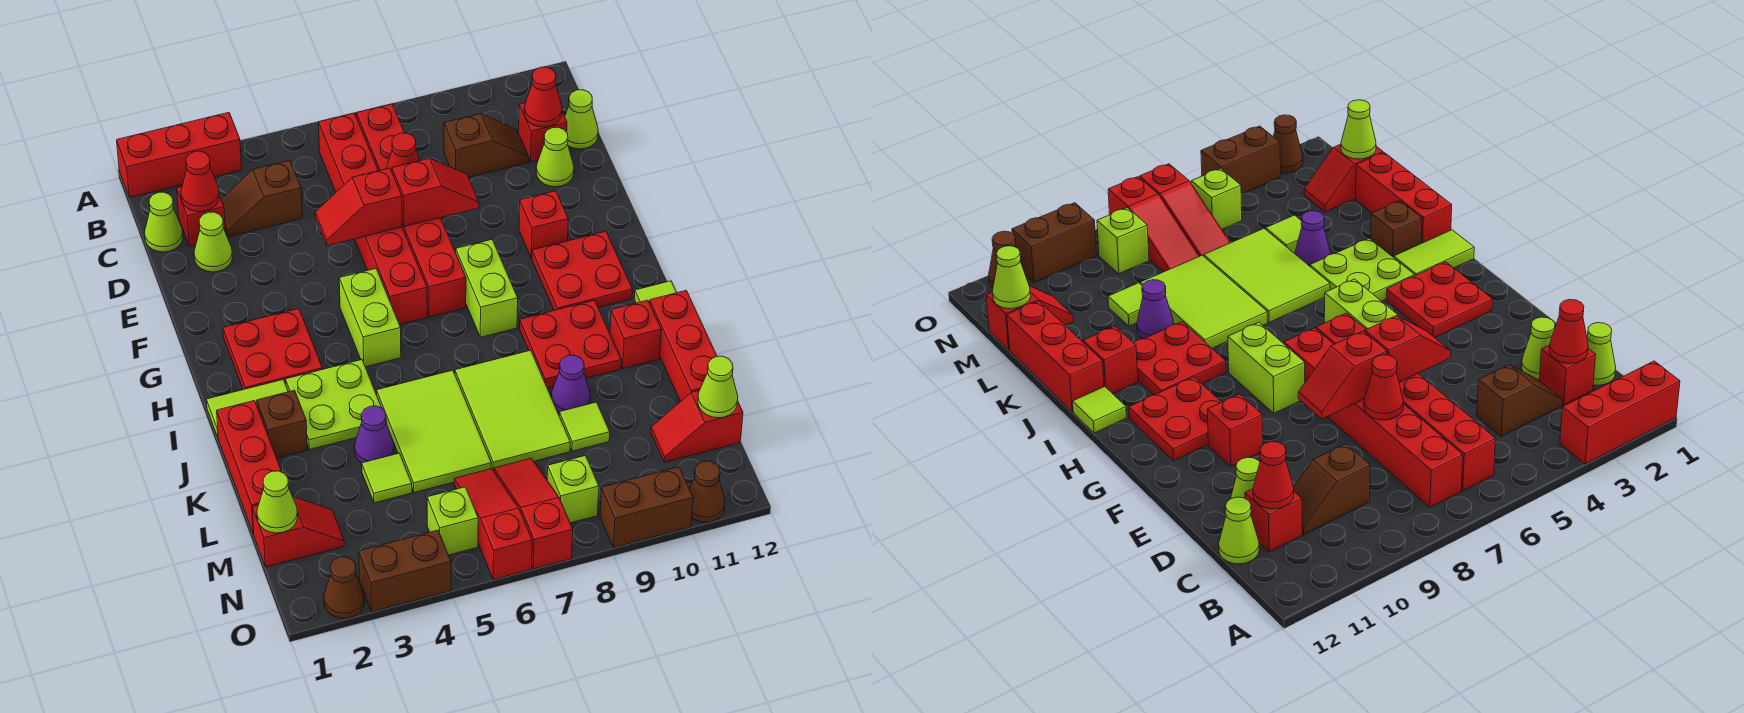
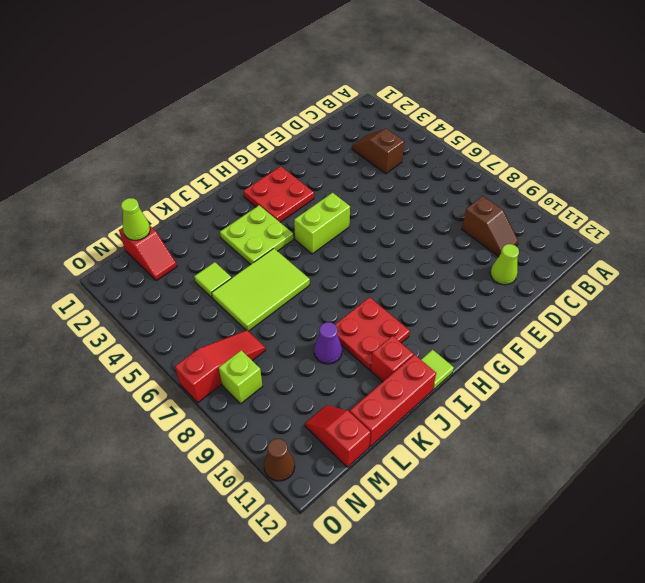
none -> red 1x3 brick [117,112,242,198]
none -> red 1x6 brick [319,113,427,325]
none -> red 1x6 brick [356,104,466,317]
none -> lime 1x1 cone [145,192,183,252]

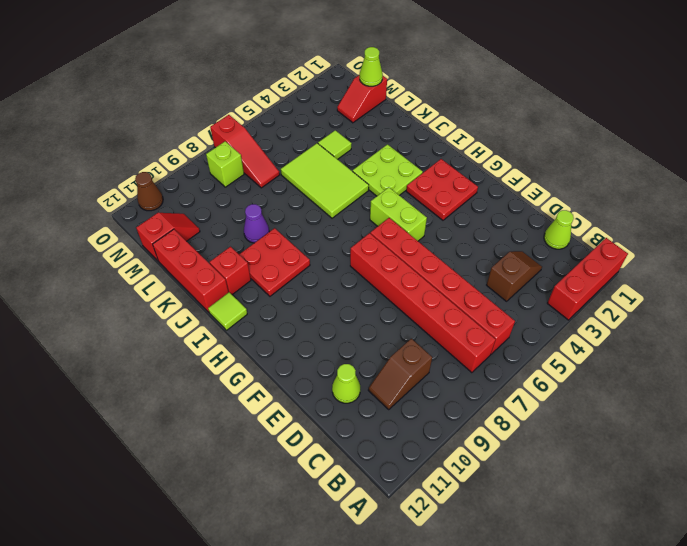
none -> red 1x1 brick [177,187,226,246]
none -> red 1x1 brick [519,103,567,162]
none -> lime 1x1 cone [565,90,598,149]
none -> lime 1x1 cone [194,212,233,272]

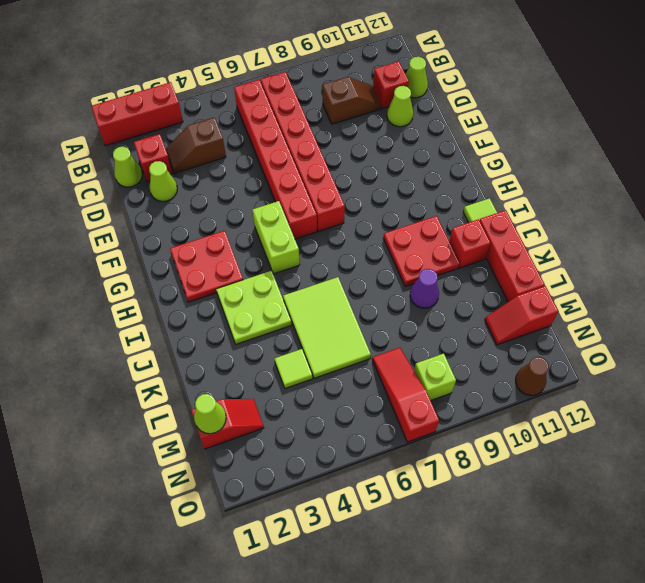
none -> red 1x1 brick [519,191,568,258]
none -> lime 1x2 brick [456,240,518,337]
none -> red 2x2 plate [532,231,632,310]
none -> lime 1x2 tile [206,380,288,437]

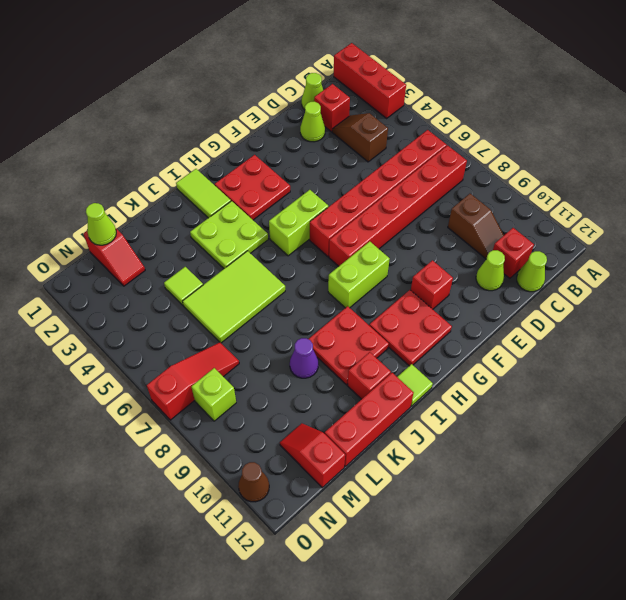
none -> red 1x3 brick [217,401,282,534]
none -> brown 1x1 brick [257,390,307,458]
none -> lime 2x3 tile [455,350,570,471]
none -> purple 1x1 cone [354,406,394,463]

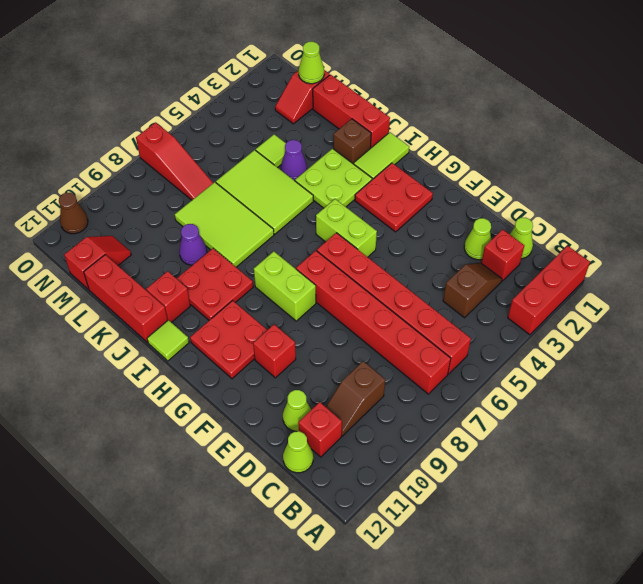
none -> lime 1x1 tile [559,402,610,451]
none -> red 1x3 slope [454,468,532,580]
none -> lime 1x1 brick [427,487,478,555]
none -> lime 1x1 brick [547,456,599,523]

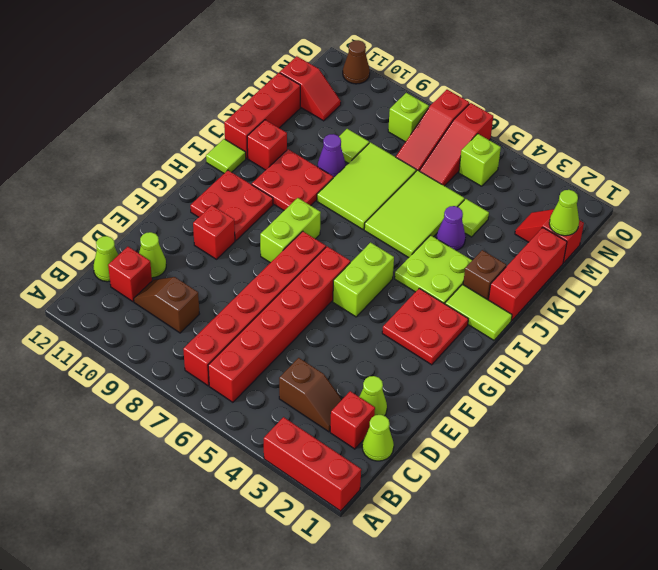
none -> brown 1x1 cone [324,557,365,618]
none -> brown 1x2 brick [359,530,451,612]
none -> brown 1x2 brick [600,467,693,548]
none -> red 1x1 cone [181,151,219,212]

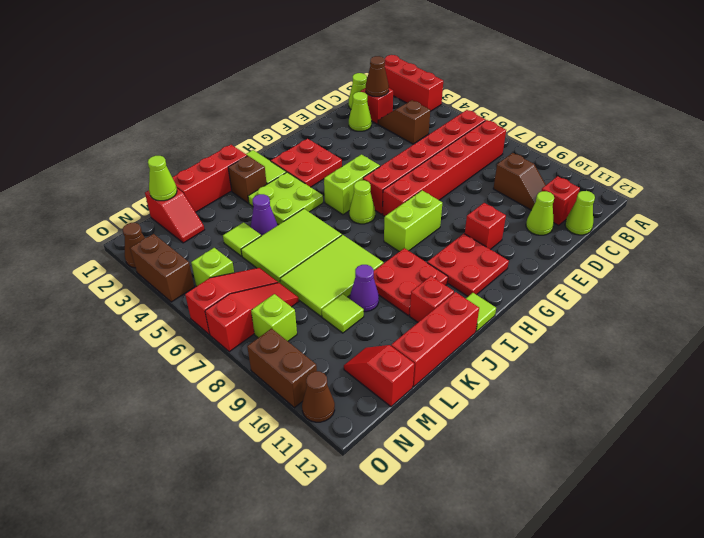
brown 1x1 cone [366,56,389,97] -> red 1x1 cone [181,151,219,212]
lime 1x1 cone [349,180,375,224] -> lime 1x1 cone moved to [698,356,738,418]
none -> red 1x1 cone [524,67,562,127]
none -> red 1x1 cone [386,133,420,171]
none -> red 1x2 slope [315,168,403,246]
none -> red 1x2 slope [392,158,479,227]

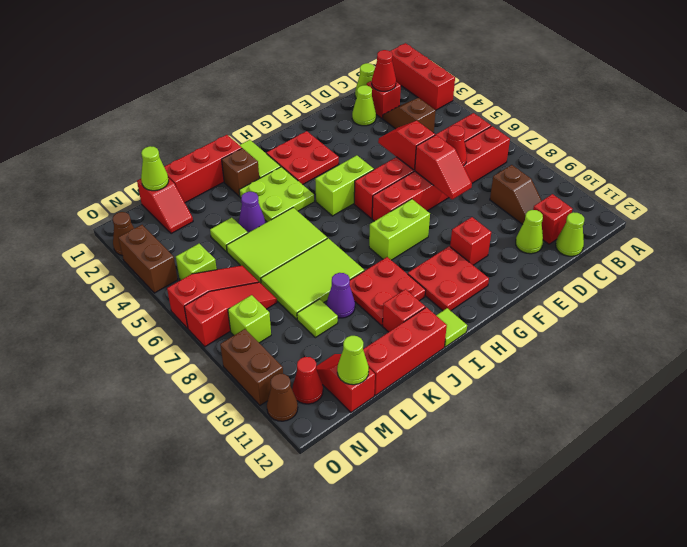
red 1x1 cone [292,357,323,404] -> red 1x1 cone moved to [524,67,562,127]

